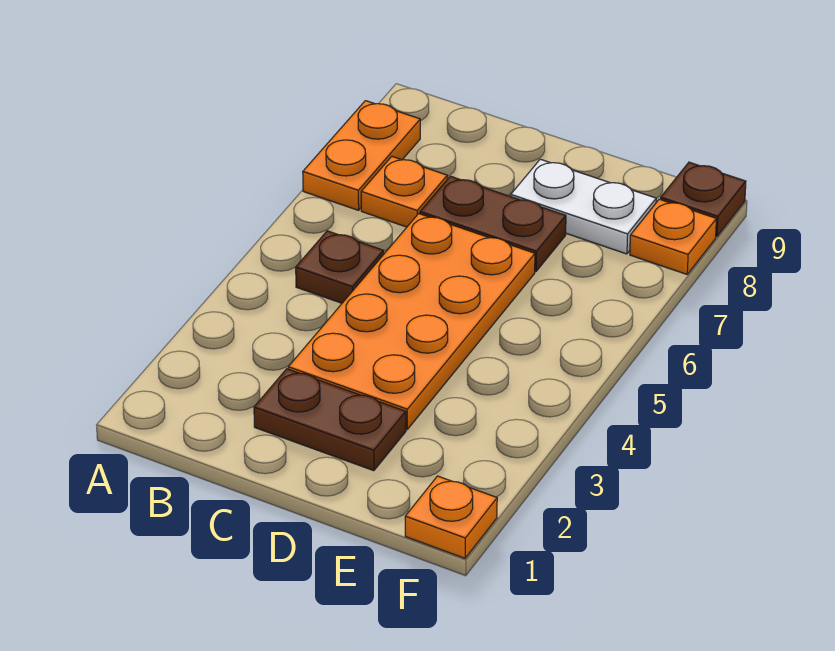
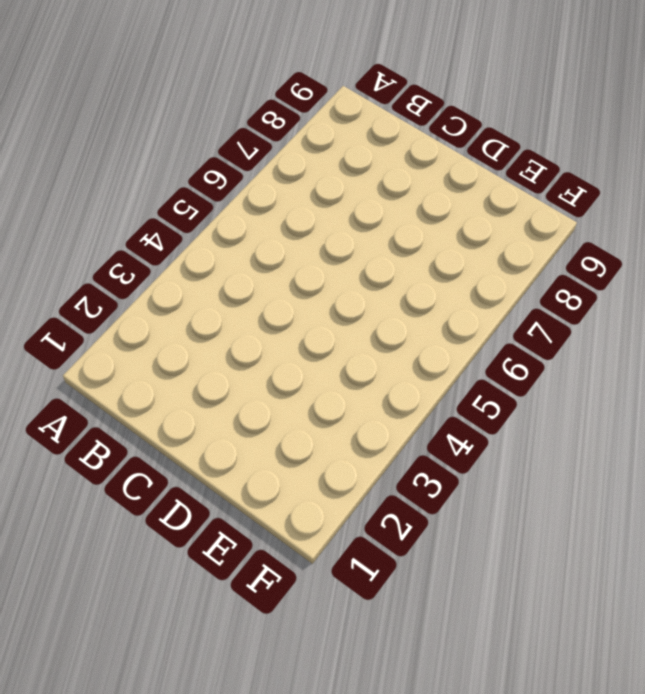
none -> orange 1x2 plate [303,101,420,210]
none -> brown 1x1 plate [296,231,384,303]

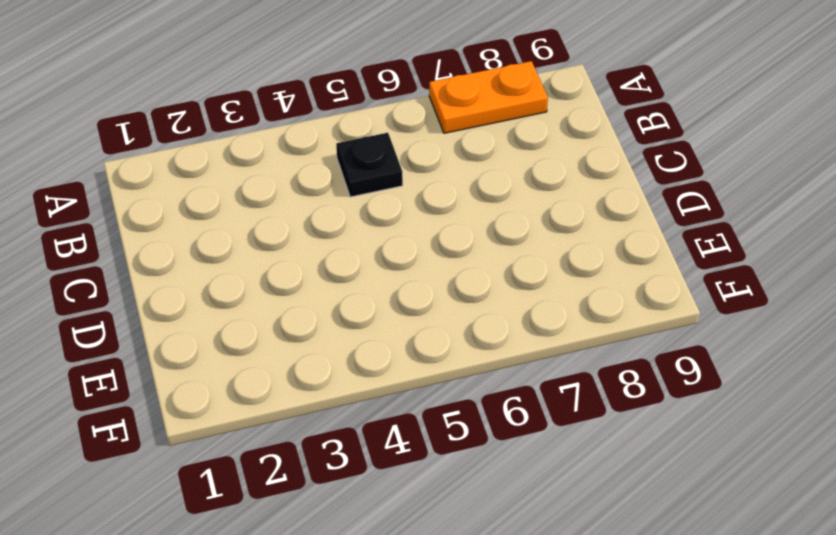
black 1x1 plate [336,133,403,197] -> brown 1x1 plate [296,231,384,303]
none -> orange 1x1 plate [361,156,447,227]
none -> brown 1x2 plate [254,369,406,471]

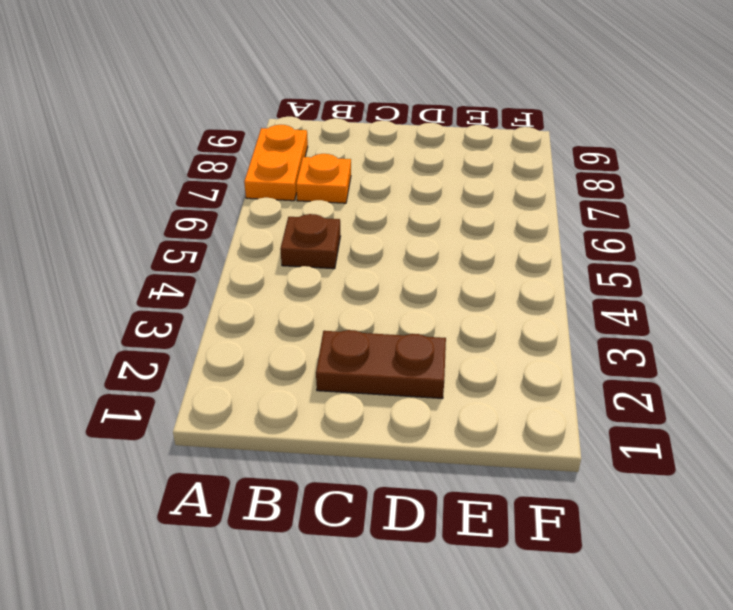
none -> orange 2x4 plate [288,214,535,429]
none -> brown 1x2 plate [420,176,566,271]

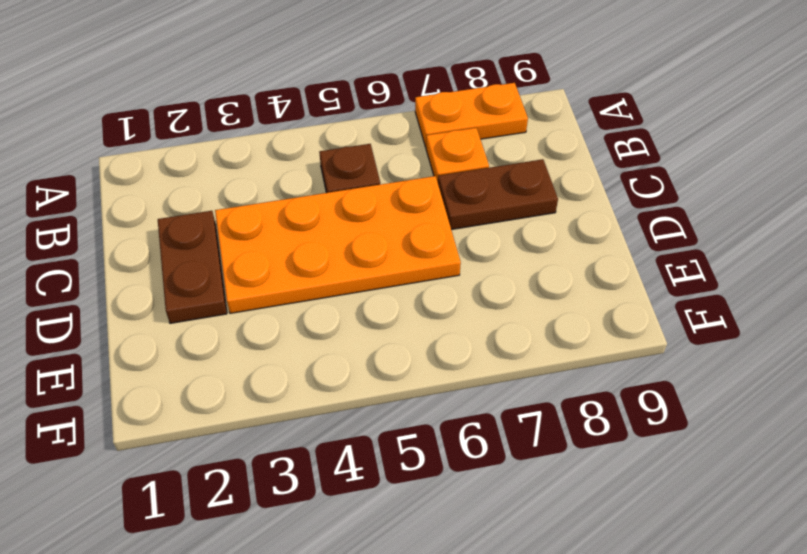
brown 1x2 plate [438,159,558,230] -> brown 1x2 plate turned to [420,176,566,271]
none -> white 1x2 plate [511,159,656,254]
none -> orange 1x1 plate [405,476,497,558]

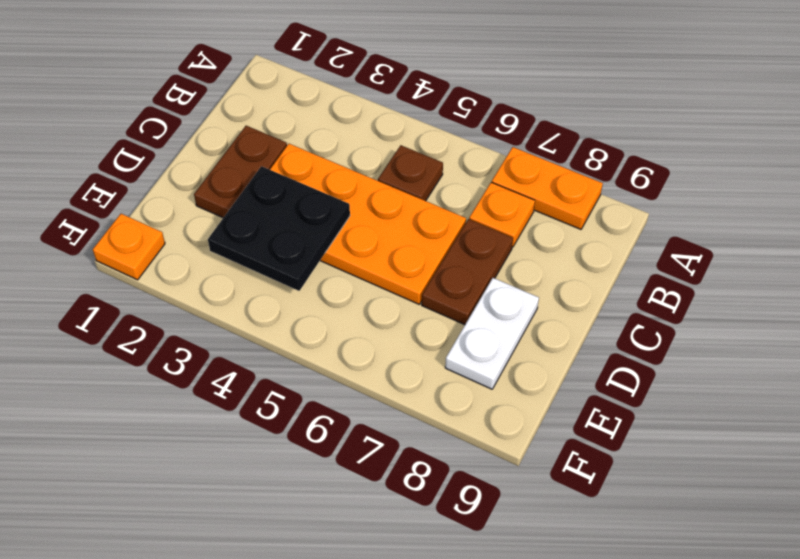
black 2x2 plate [208,166,350,291] -> none
none -> orange 1x1 plate [630,199,716,274]
none -> brown 1x1 plate [661,162,746,237]

